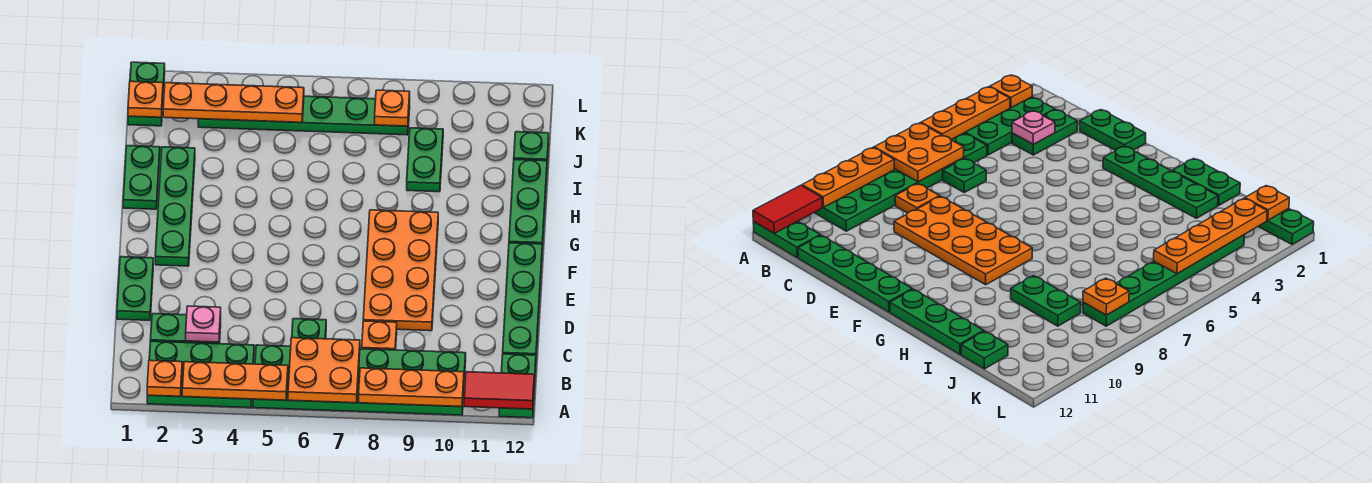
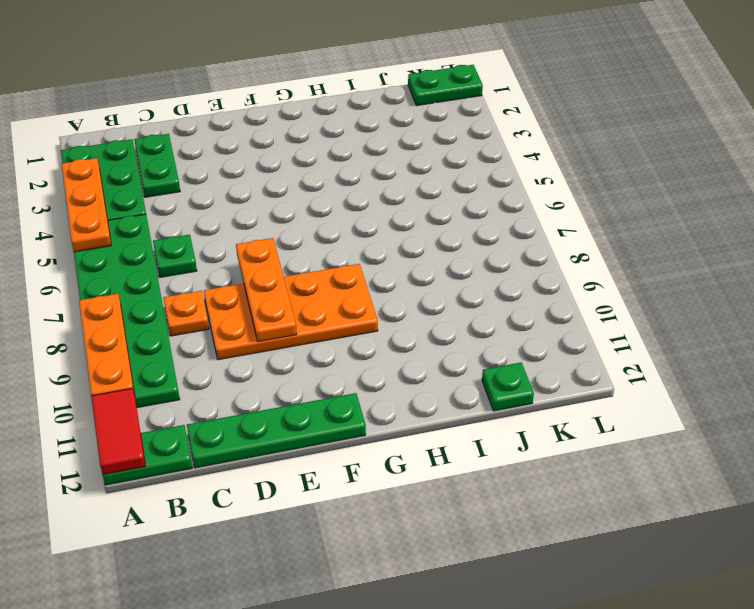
orange 1x3 plate [236,238,297,342] -> none
none -> green 1x2 plate [117,257,153,320]
none -> green 1x4 plate [155,147,195,266]
none -> green 1x3 plate [509,159,547,251]

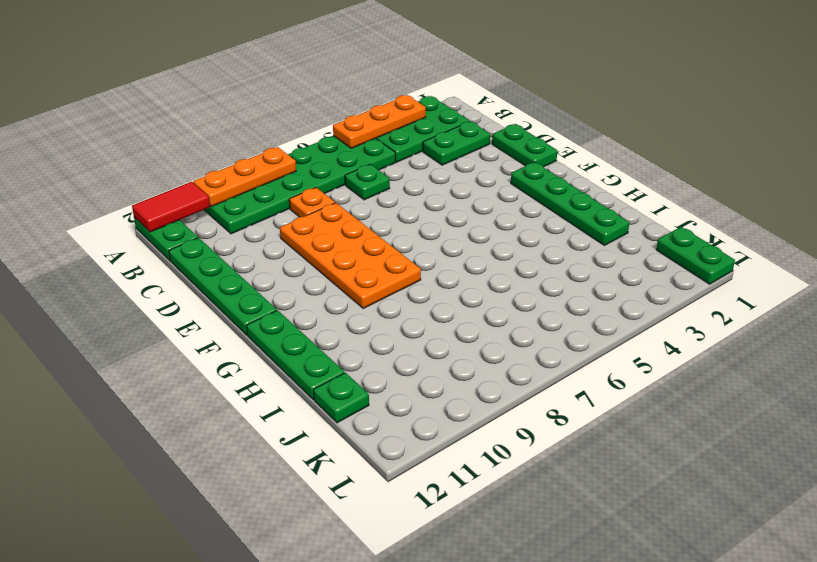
none -> green 1x2 plate [123,146,160,209]
none -> green 1x2 plate [407,128,443,192]
none -> green 1x6 plate [198,96,410,135]

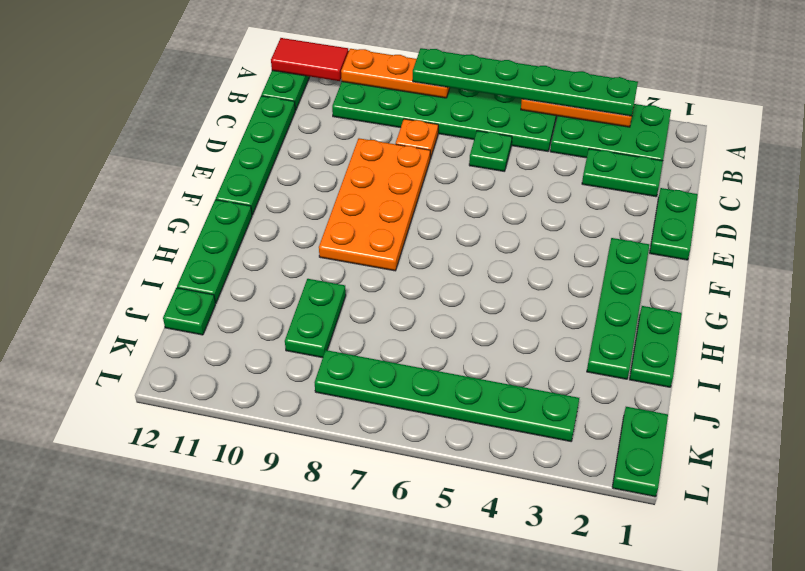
green 1x6 plate [413,48,638,116] -> none
none -> orange 1x1 plate [147,360,182,396]
none -> orange 2x2 plate [288,338,360,403]
none -> pink 1x1 plate [186,306,221,342]

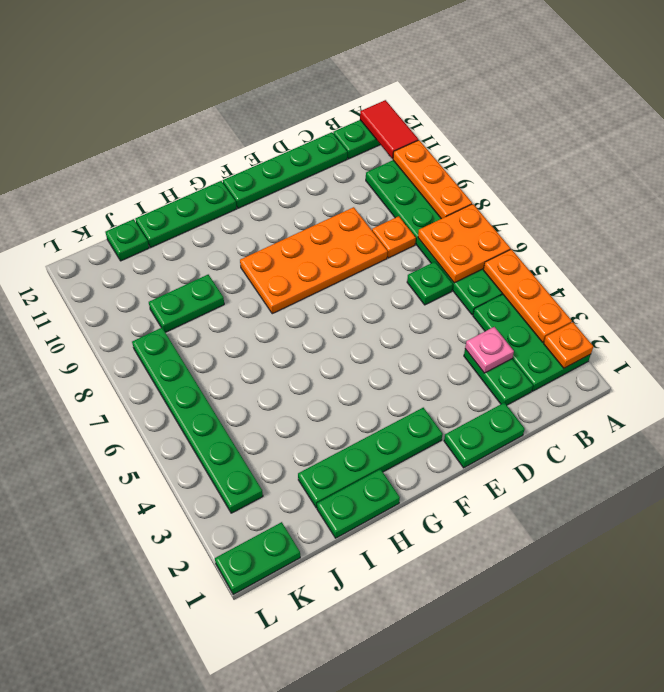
none -> orange 1x1 plate [128,81,163,117]
none -> orange 1x4 plate [163,83,304,122]
none -> orange 1x1 plate [375,90,410,126]

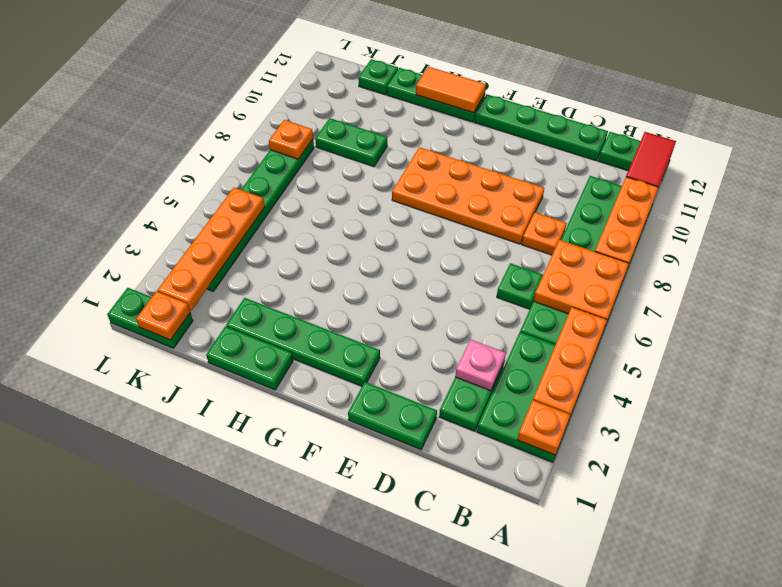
orange 1x2 tile [416,67,486,113] -> none

